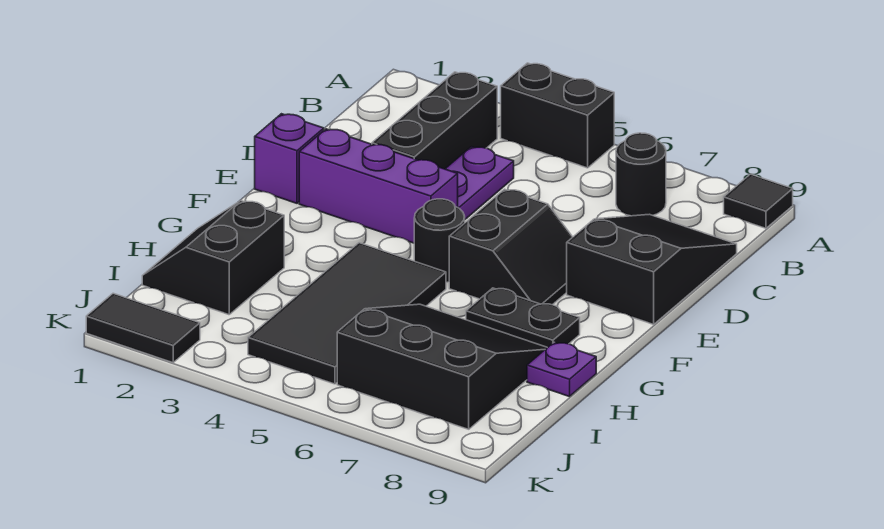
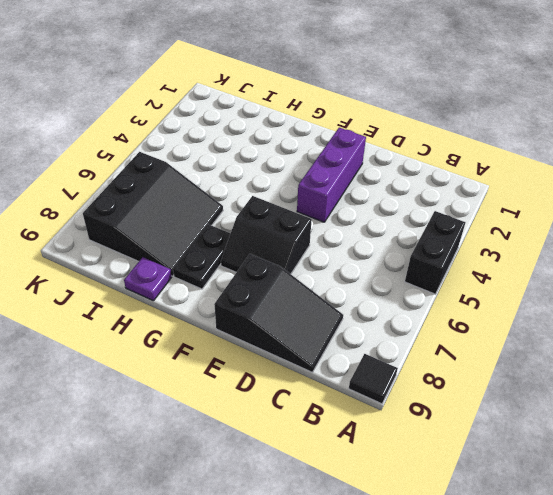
none -> black 1x3 brick [372,72,497,169]
none -> black 1x1 round brick [616,133,666,216]
none -> purple 1x2 plate [446,147,514,219]

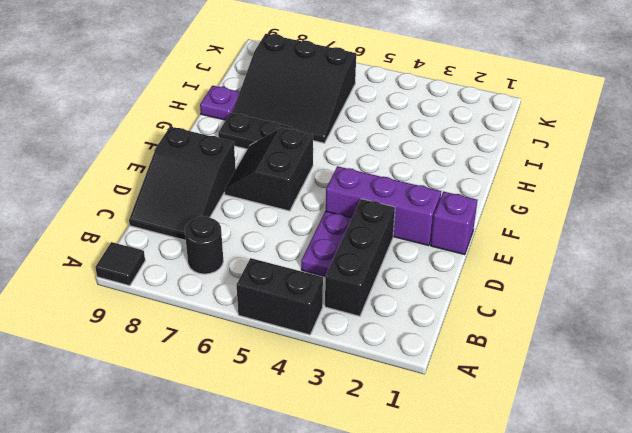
none -> black 1x1 round brick [414,199,465,282]
none -> black 2x4 tile [248,243,446,384]
none -> black 2x2 slope [142,201,284,315]

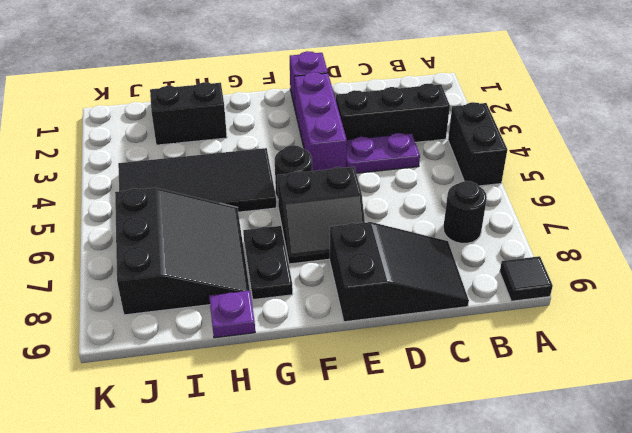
none -> black 1x2 tile [86,293,200,363]

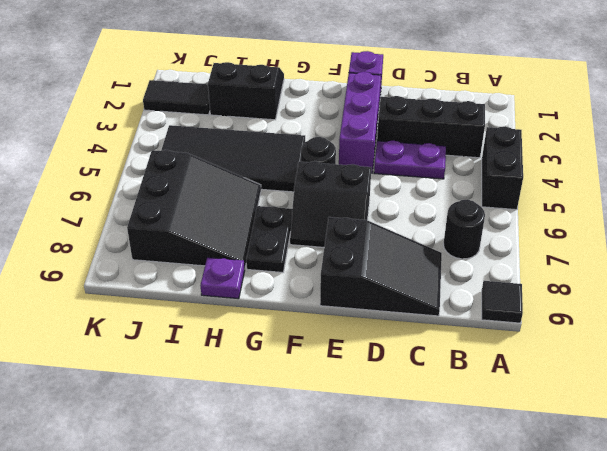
black 1x2 tile [143,80,210,115] -> black 1x2 tile turned to [86,293,200,363]

